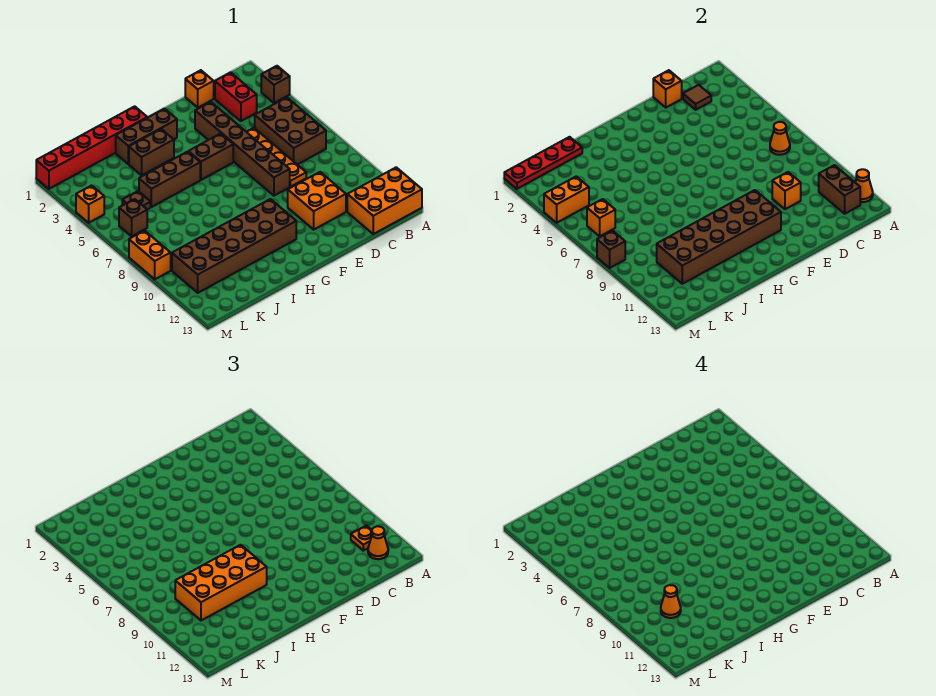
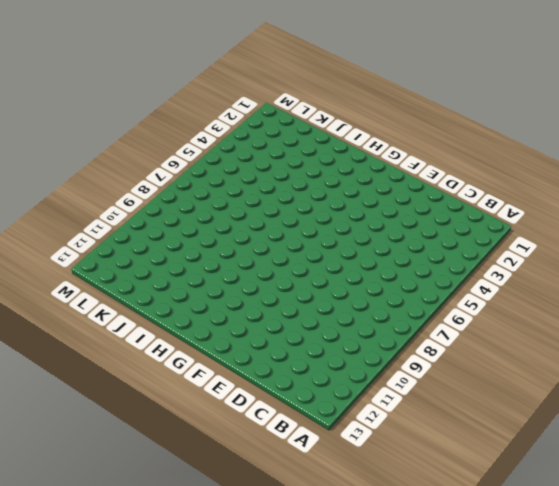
none -> brown 1x1 brick [261,66,290,103]
none -> orange 2x3 brick [347,167,422,234]
none -> brown 2x3 brick [255,97,326,165]
none -> red 1x2 brick [215,72,257,121]

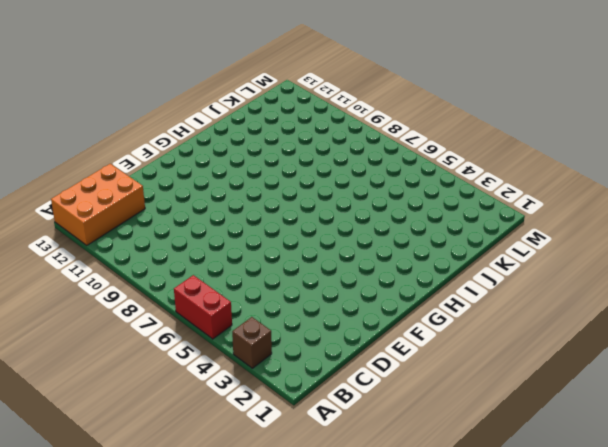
red 1x2 brick [174,275,232,339] -> red 1x2 brick moved to [215,72,257,121]
none -> brown 2x3 brick [255,97,326,165]
none -> orange 1x1 brick [185,70,214,107]
none -> orange 1x4 plate [247,128,306,187]
none -> orange 2x2 brick [288,172,346,229]

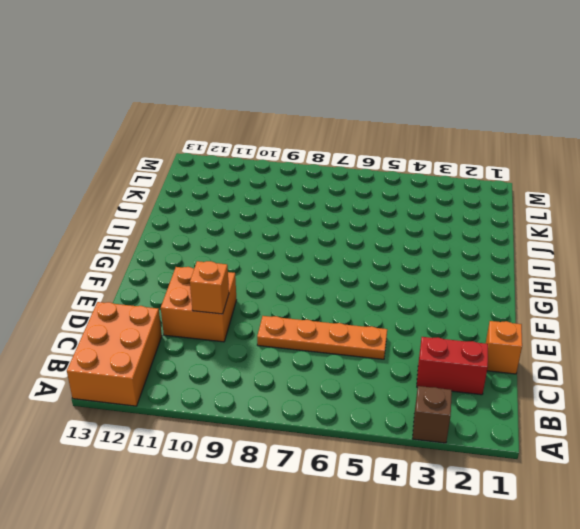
none -> brown 2x3 brick [255,97,326,165]
none -> brown 1x6 brick [195,102,290,196]
none -> brown 1x2 brick [189,134,233,180]
none -> brown 1x3 brick [116,109,177,164]

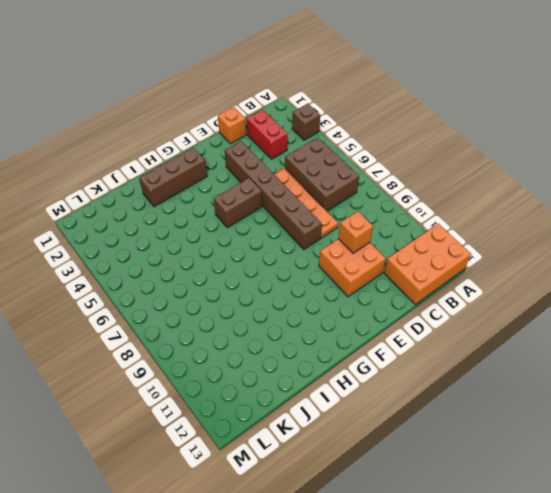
none -> brown 2x6 brick [172,199,296,293]
none -> red 1x6 brick [36,106,147,189]
none -> brown 1x2 brick [129,129,174,175]
none -> brown 1x3 brick [139,152,200,207]

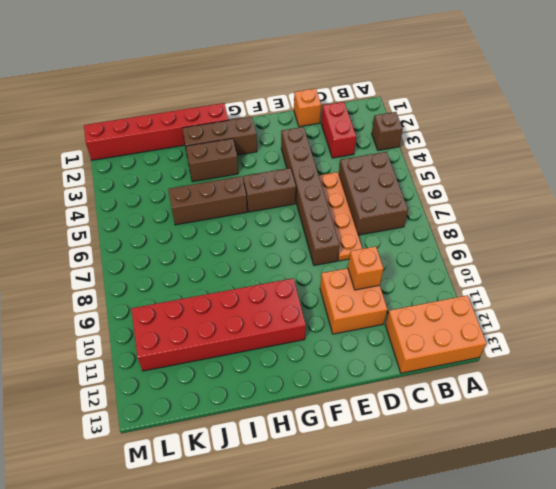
red 2x6 brick [131,278,306,371] -> brown 2x6 brick [172,199,296,293]
none -> brown 1x1 plate [122,191,151,209]
none -> brown 1x1 brick [119,199,147,236]
none -> orange 1x1 brick [76,185,104,223]
none -> orange 1x2 brick [129,231,171,279]

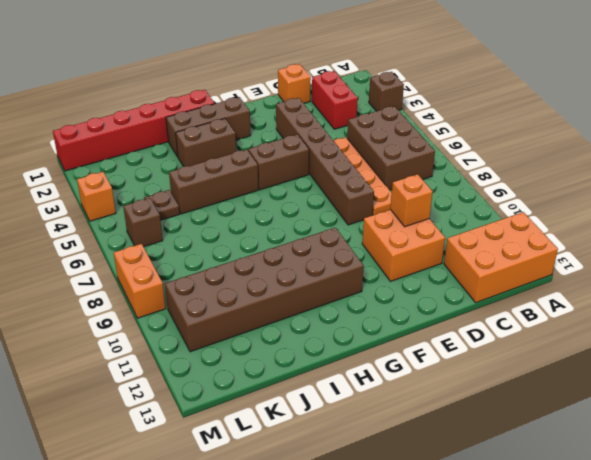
none -> orange 1x1 cone [855,169,873,202]
none -> orange 1x1 cone [770,122,790,155]
none -> brown 1x2 brick [819,165,860,214]
none -> brown 1x1 tile [683,85,711,110]

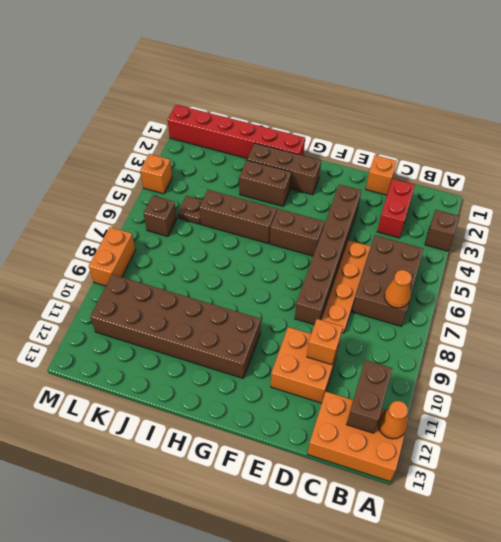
none -> brown 1x1 tile [683,85,711,110]
none -> orange 1x1 brick [653,70,682,107]
none -> brown 2x6 brick [657,190,781,284]
none -> red 1x4 plate [504,137,582,189]

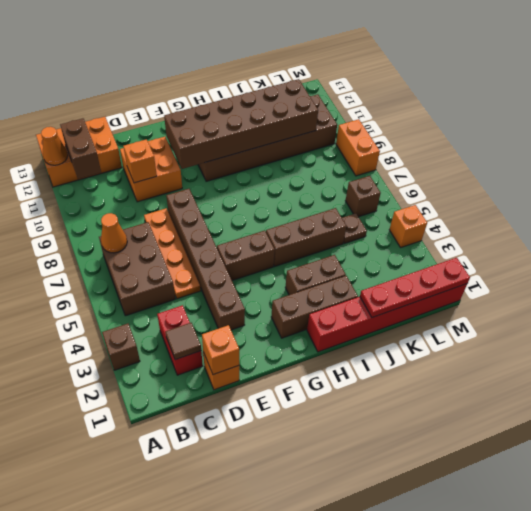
none -> orange 1x2 brick [544,176,589,223]
none -> orange 1x1 brick [587,199,615,236]
none -> brown 1x1 brick [597,231,625,268]
none -> orange 1x1 plate [351,526,372,550]

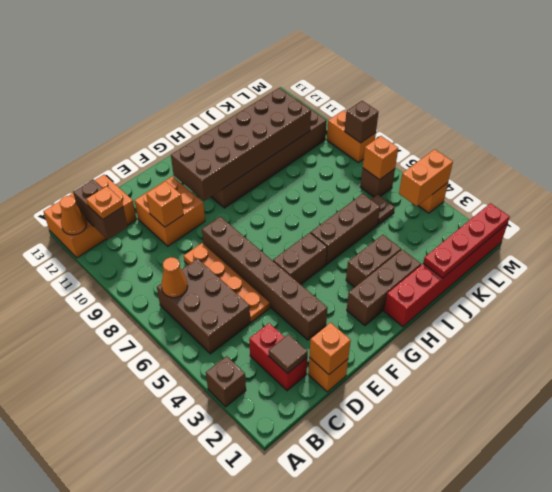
none -> orange 1x1 cone [368,526,388,559]
none -> orange 2x4 brick [175,545,267,621]
none -> orange 1x1 cone [661,585,681,618]

